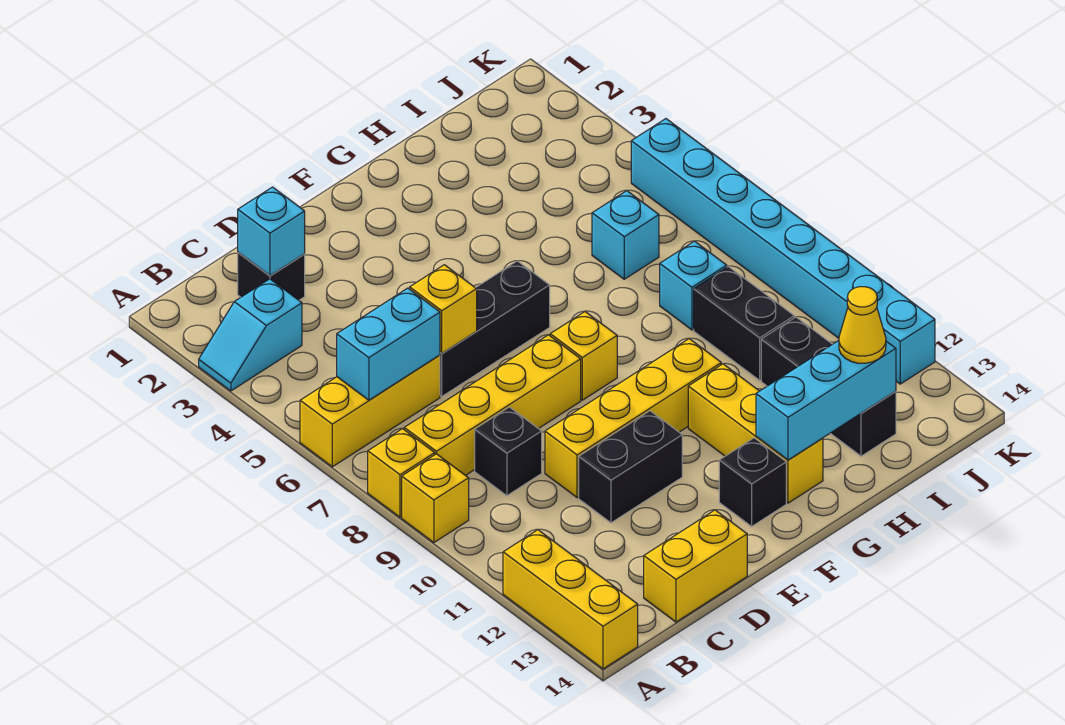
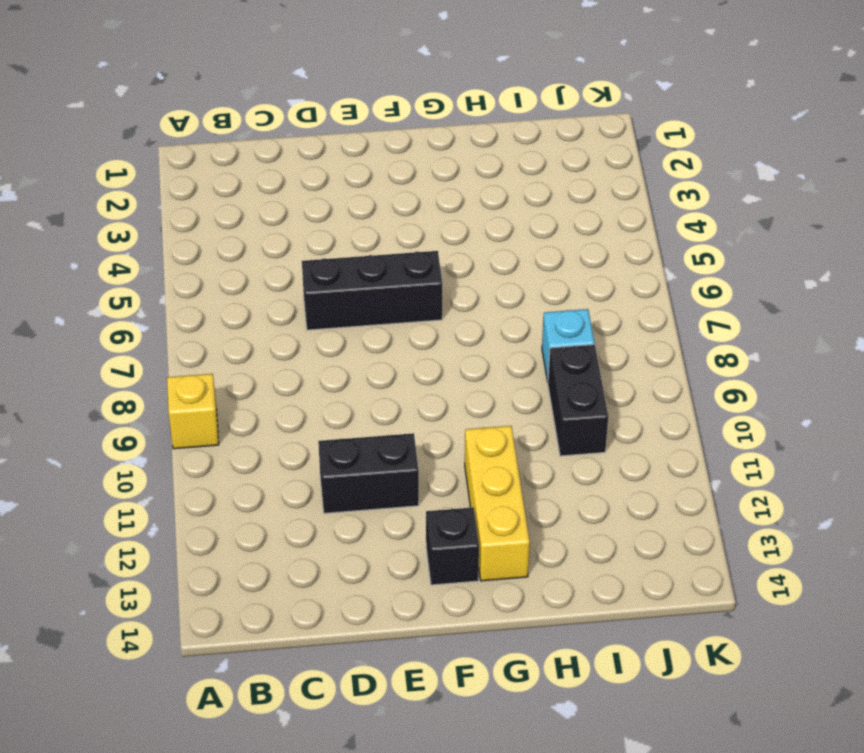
none -> cyan 1x2 slope [199,279,302,391]
none -> yellow 1x3 brick [300,355,440,467]
none -> yellow 1x1 brick [368,429,435,517]

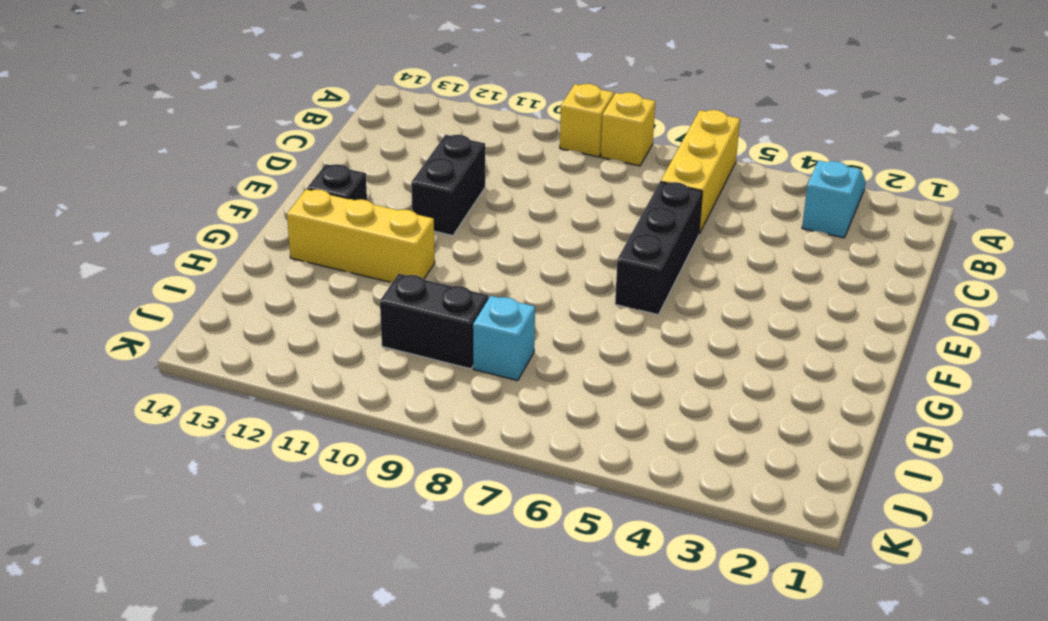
none -> yellow 1x3 brick [503,530,638,669]
none -> yellow 1x4 brick [404,335,581,475]
none -> black 1x1 brick [238,252,305,300]

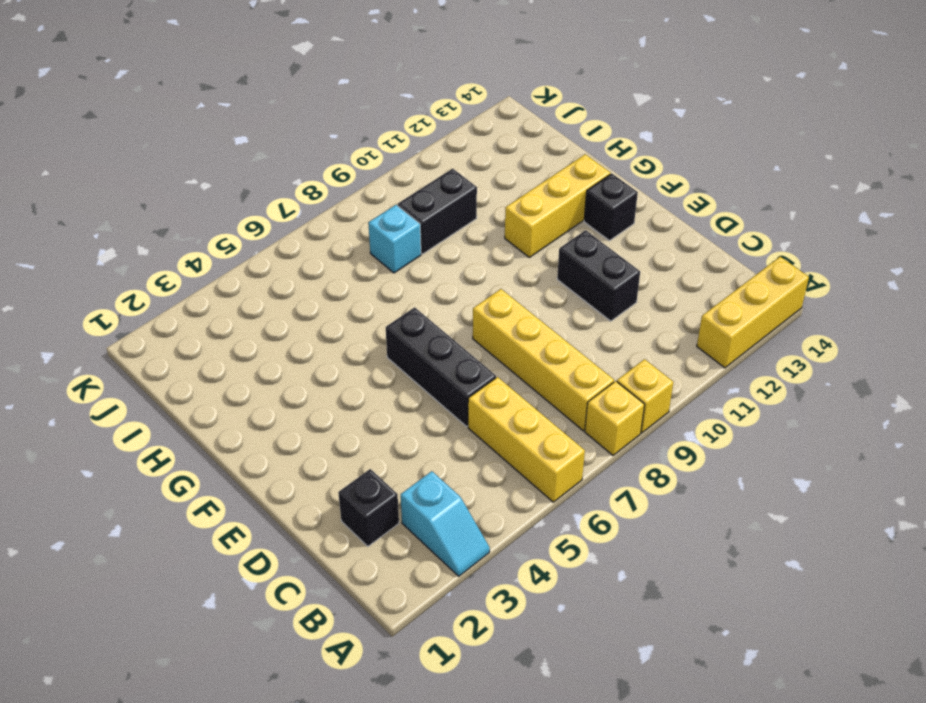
none -> black 1x1 brick [475,407,542,496]
none -> yellow 1x2 brick [644,510,747,622]
none -> yellow 1x4 brick [545,339,721,498]

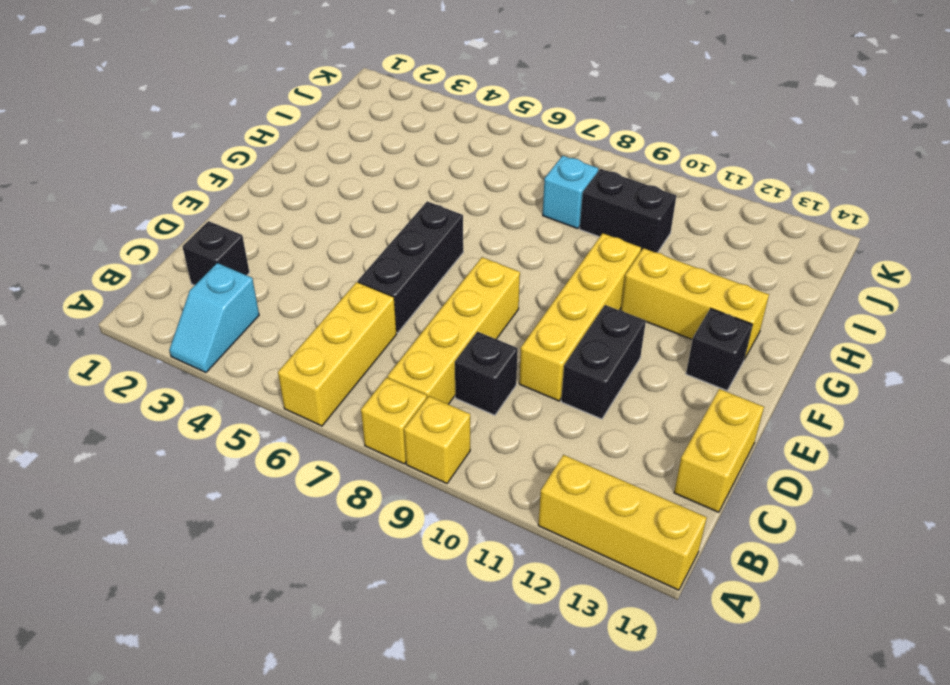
none -> yellow 1x1 brick [550,312,617,400]
none -> cyan 1x1 brick [592,191,659,279]
none -> black 1x3 brick [761,317,896,456]

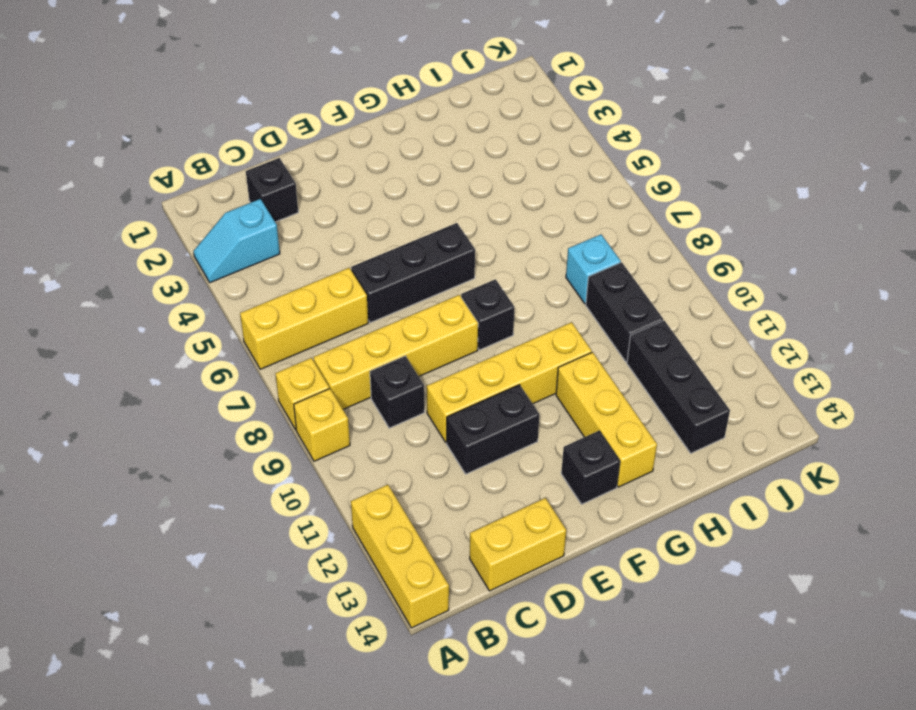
black 1x1 brick [461,279,514,350] -> yellow 1x1 brick [550,312,617,400]
none -> cyan 1x1 brick [592,191,659,279]
none -> cyan 1x8 brick [631,119,935,384]
none -> cyan 1x2 brick [337,288,440,400]

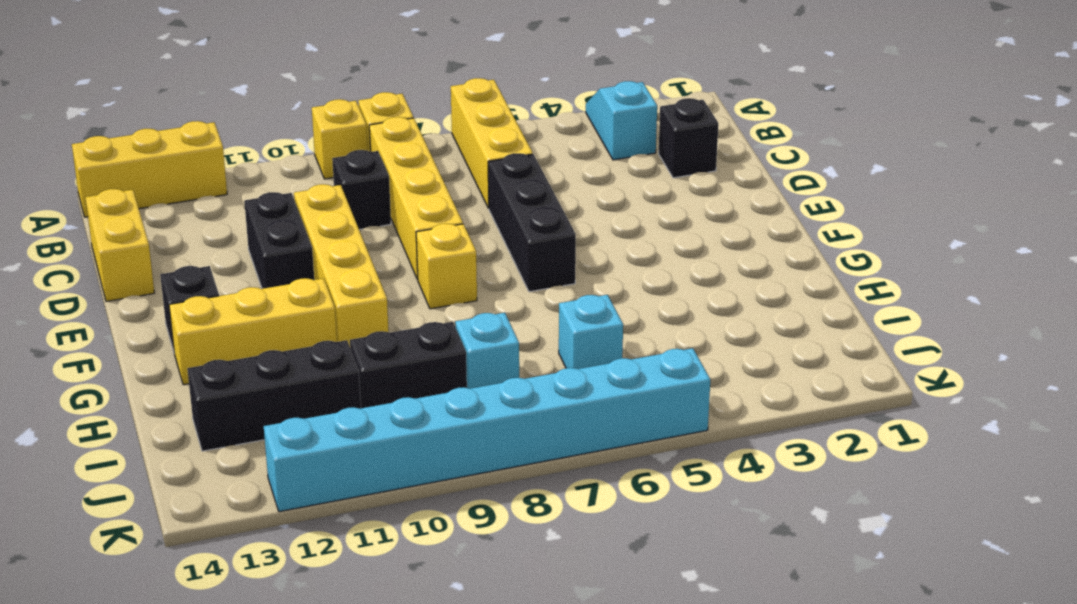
none -> cyan 1x2 brick [337,288,440,400]
none -> cyan 1x1 brick [238,187,305,276]
none -> yellow 1x1 brick [410,265,477,353]

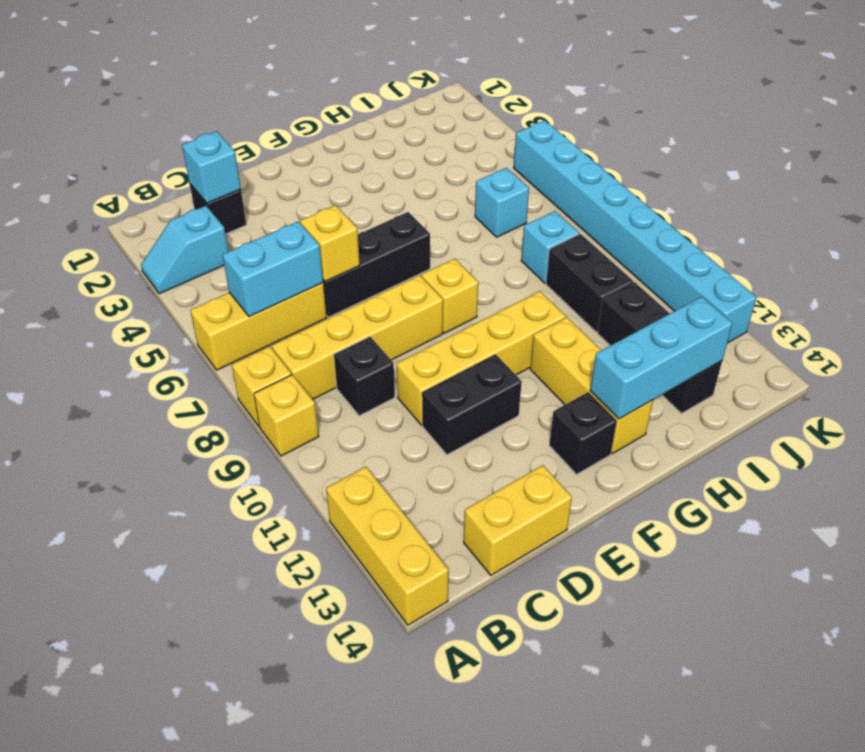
none -> yellow 1x1 cone [839,287,886,363]

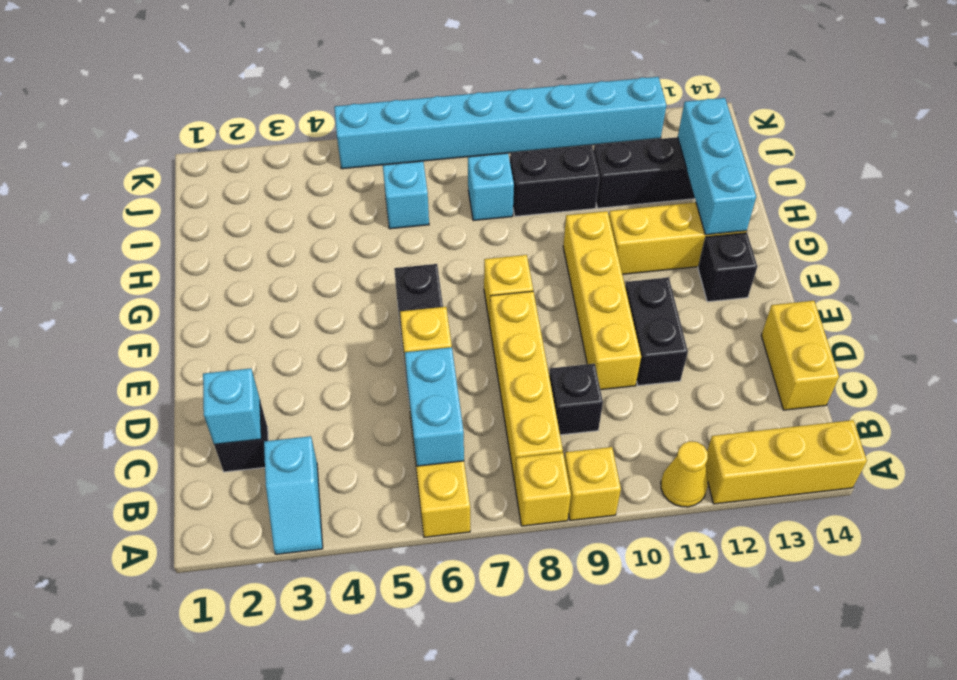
yellow 1x1 cone [661,441,708,507] -> yellow 1x1 cone moved to [839,287,886,363]

